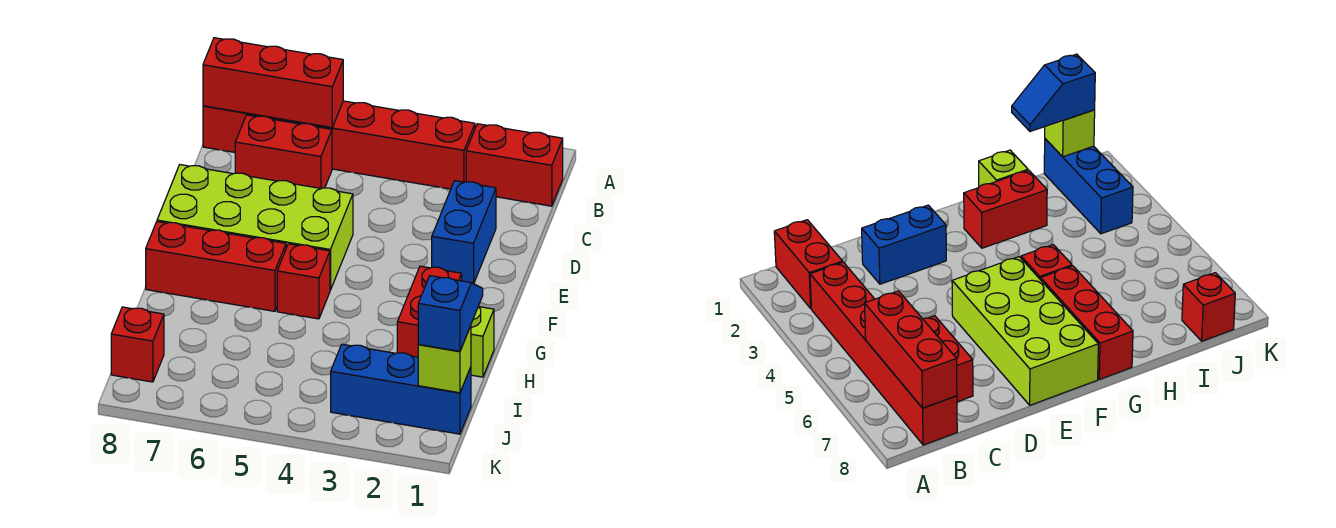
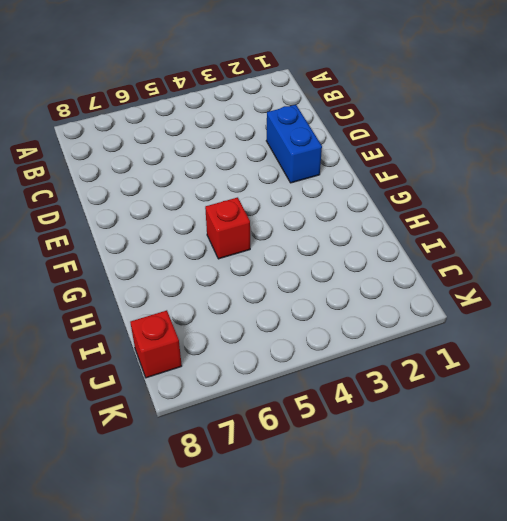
none -> red 1x2 brick [466,124,563,206]
none -> red 1x6 brick [203,101,475,189]
none -> red 1x2 brick [235,115,332,189]

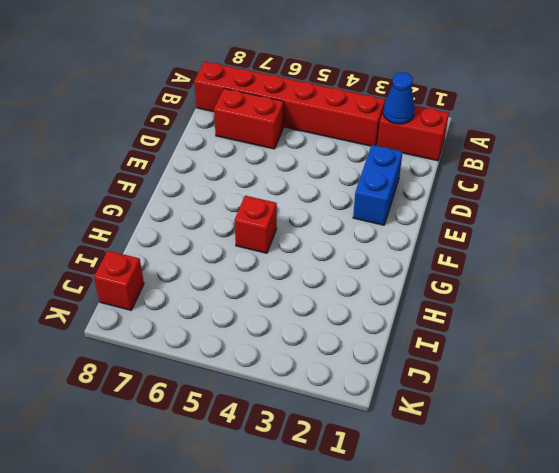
blue 1x1 cone [383,73,415,124] -> none
none -> lime 2x4 brick [157,165,353,290]
none -> red 1x2 brick [397,266,462,357]
none -> red 1x3 brick [146,222,286,311]

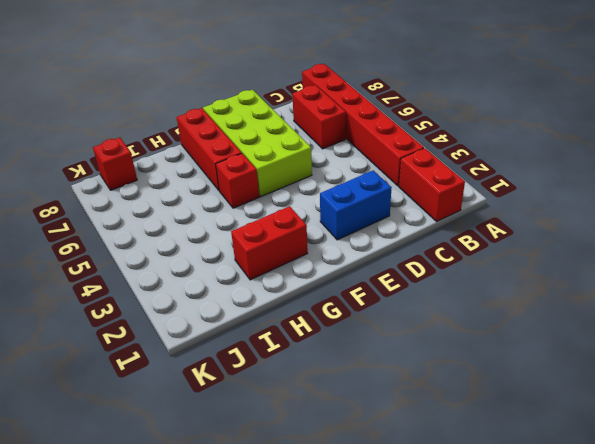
none -> lime 1x1 brick [471,307,494,377]
none -> blue 1x3 brick [331,344,471,434]
none -> red 1x3 brick [203,38,343,128]

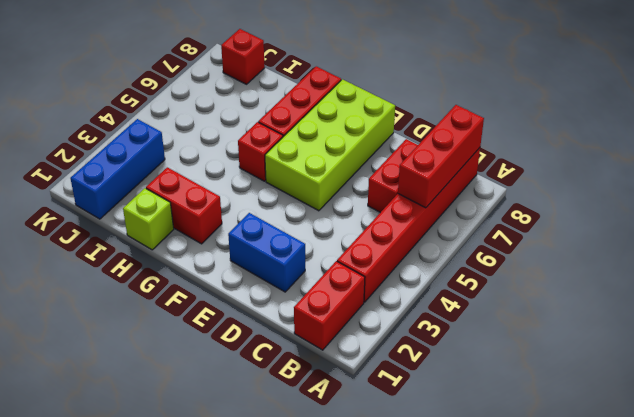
none -> lime 1x1 brick [418,326,471,393]
none -> blue 1x2 slope [418,276,483,351]

